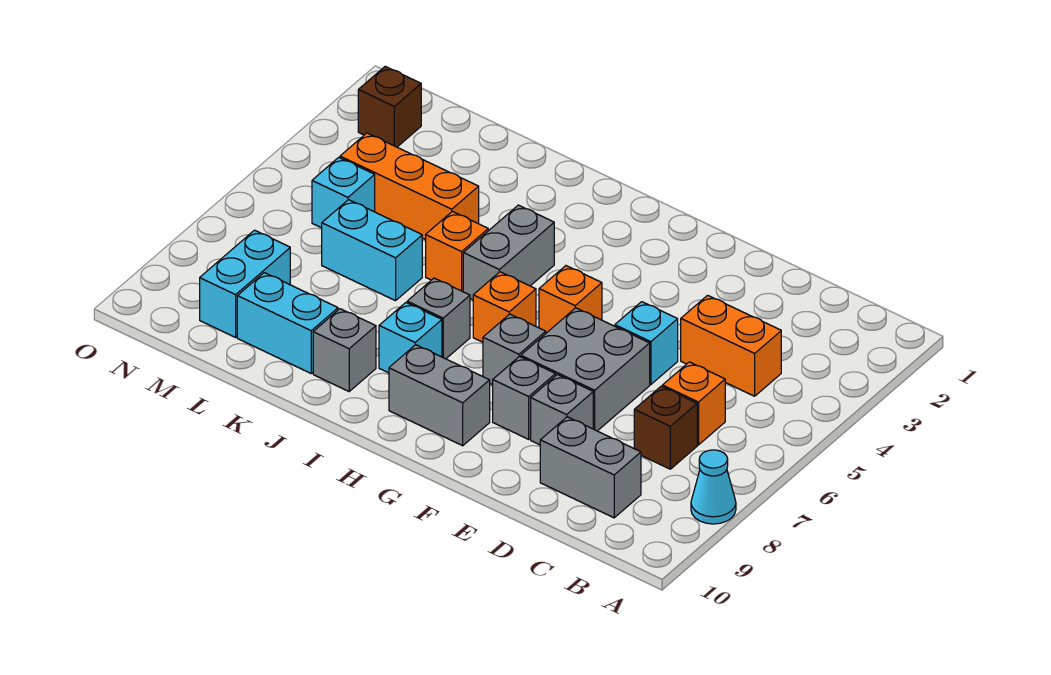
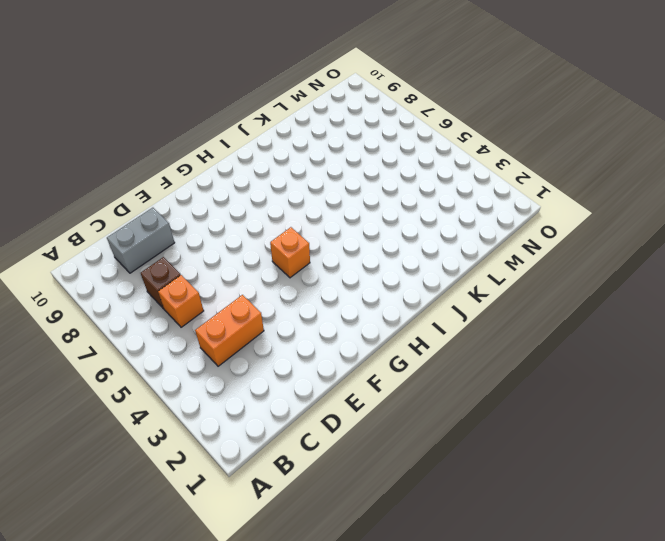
none -> cyan 1x1 cone [691,450,736,524]
none -> cyan 1x1 brick [615,302,678,385]
none -> grey 2x2 brick [521,308,650,431]

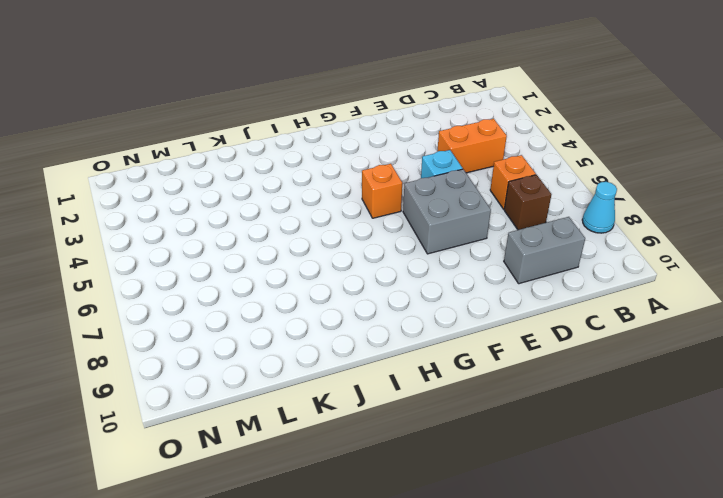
none -> grey 1x1 brick [531,375,593,445]
none -> grey 1x1 brick [493,357,556,439]
none -> grey 1x1 brick [483,314,546,385]

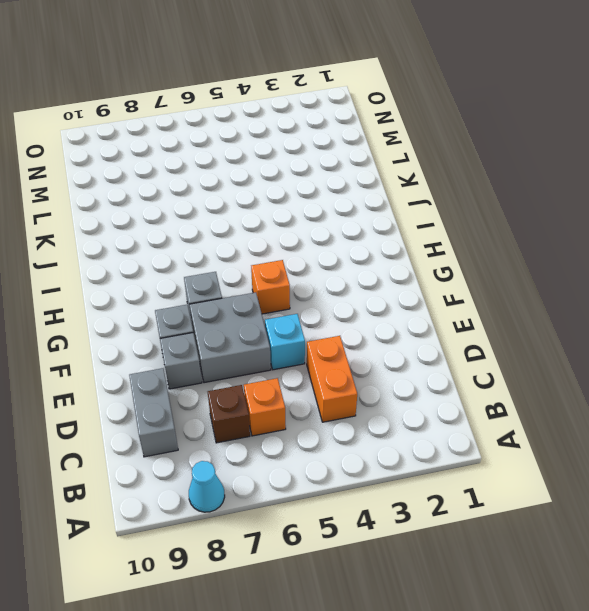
none -> grey 1x2 brick [389,345,490,446]
none -> orange 1x1 brick [473,272,536,342]
none -> grey 1x2 brick [463,205,554,300]

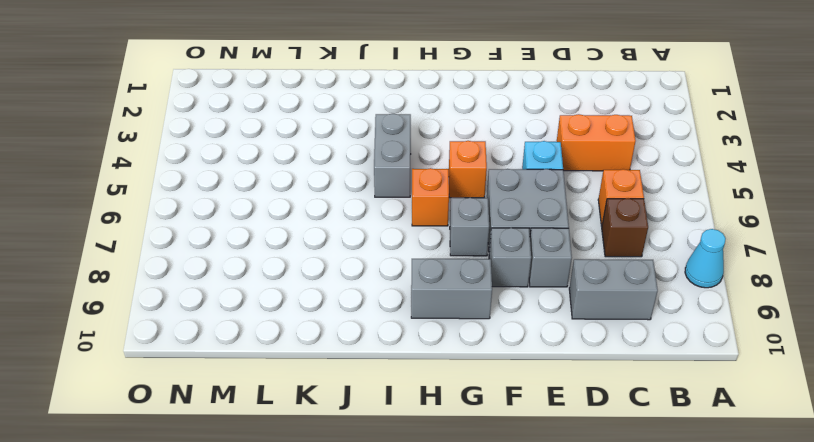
none -> grey 1x1 brick [407,278,470,359]
none -> cyan 1x1 brick [379,303,442,373]
none -> orange 1x1 brick [426,211,488,292]

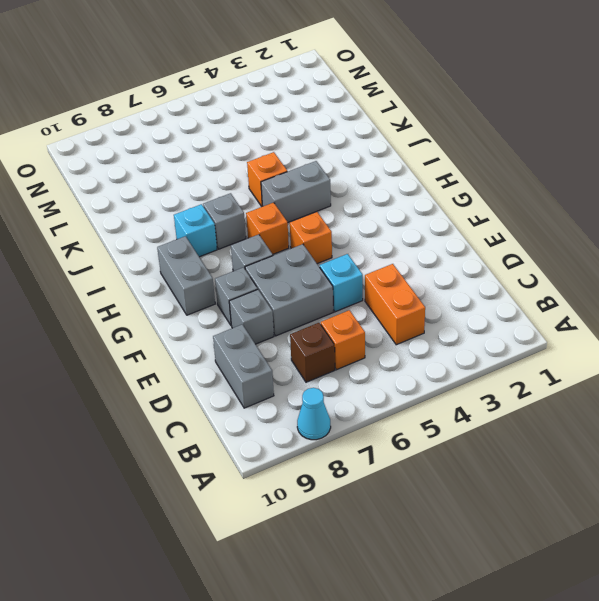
none -> grey 1x1 brick [313,309,376,391]
none -> orange 1x3 brick [340,133,479,240]
none -> cyan 1x2 brick [322,200,422,301]

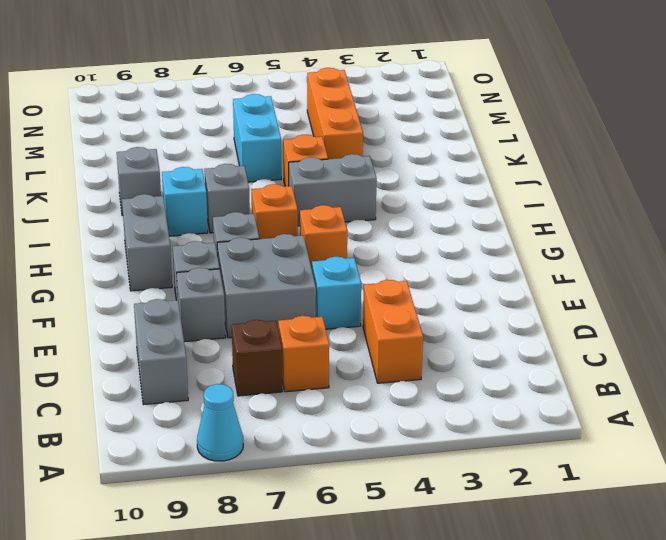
none -> cyan 1x2 brick [237,273,338,373]
none -> cyan 1x1 brick [312,157,375,228]
none -> cyan 1x2 brick [200,230,290,337]

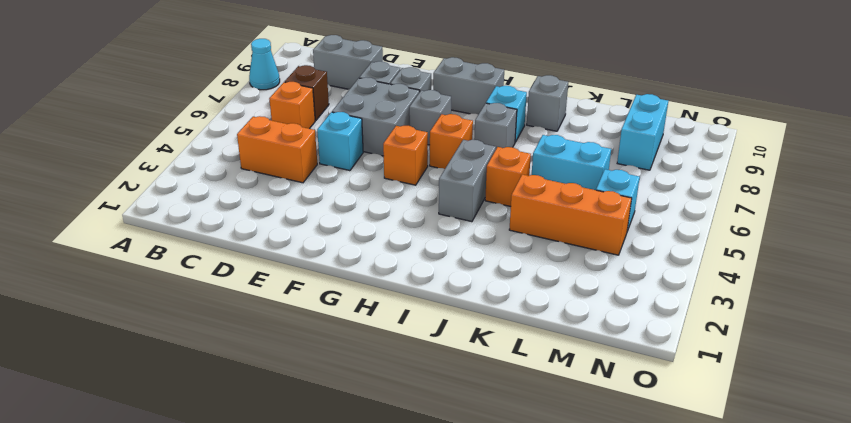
none -> cyan 1x2 brick [237,273,338,373]
none -> brown 1x1 brick [358,66,421,147]

